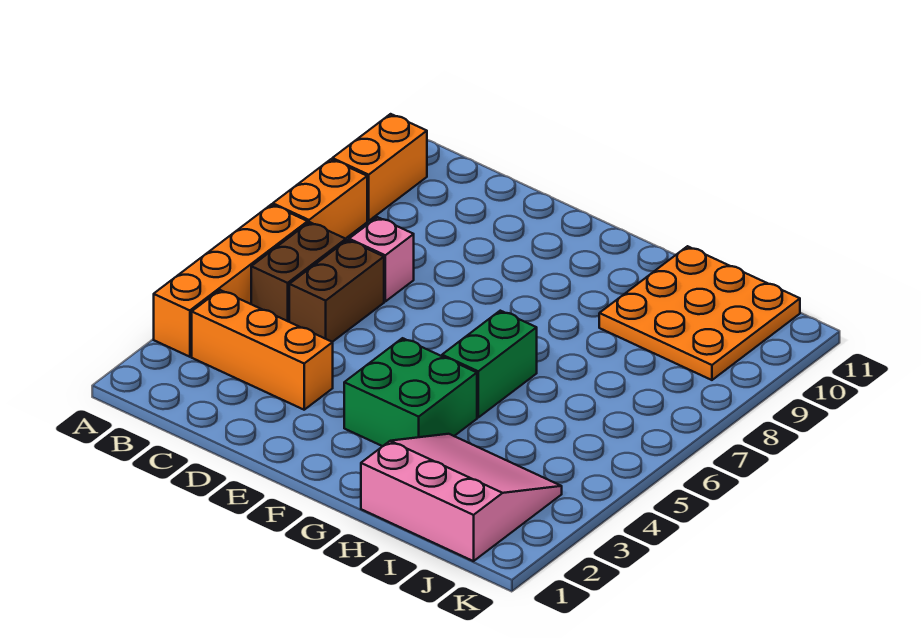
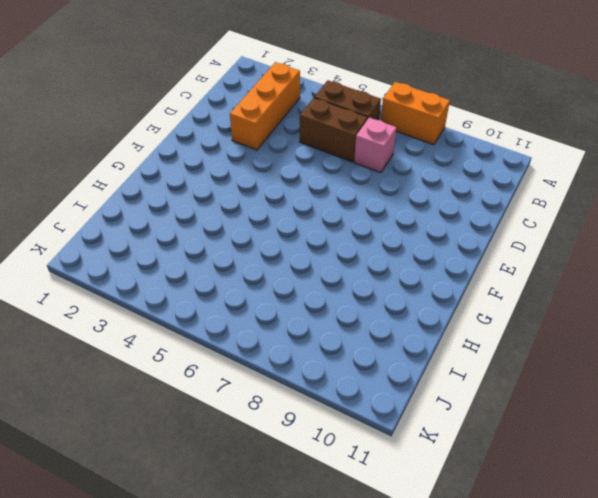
none -> orange 1x4 brick [154,204,308,357]
none -> orange 1x2 brick [332,114,427,221]

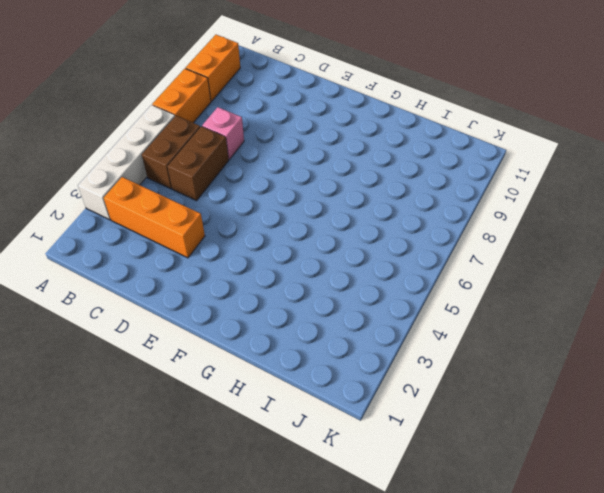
white 1x4 brick [78,105,175,220] -> orange 1x4 brick [154,204,308,357]
none -> green 2x2 brick [344,338,477,446]
none -> green 1x2 brick [442,311,537,417]

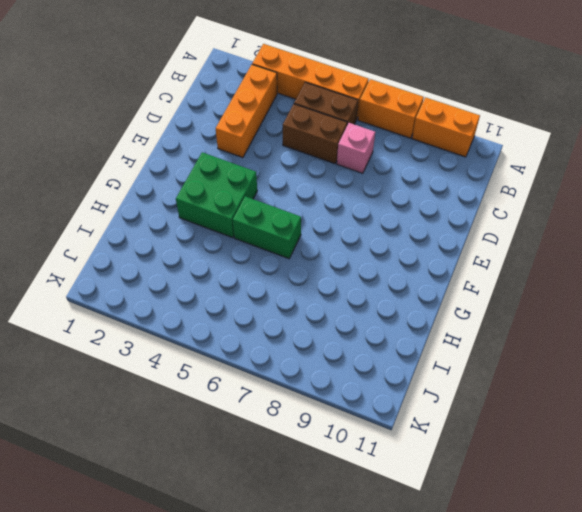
none -> pink 3x3 slope [361,434,562,561]
none -> orange 3x3 plate [599,246,800,380]

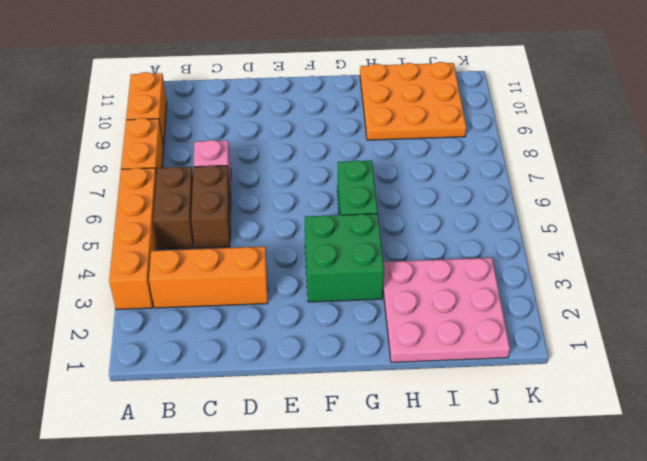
pink 3x3 plate [383,258,510,362] -> pink 3x3 slope [361,434,562,561]

